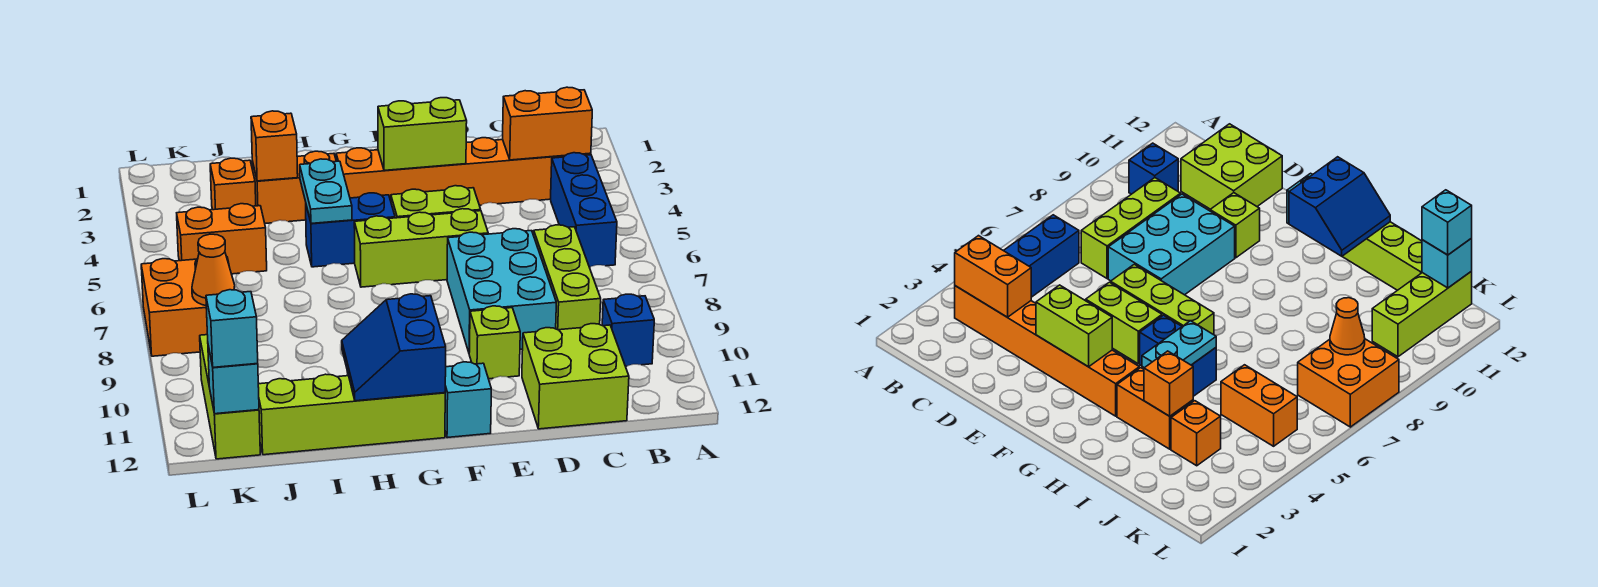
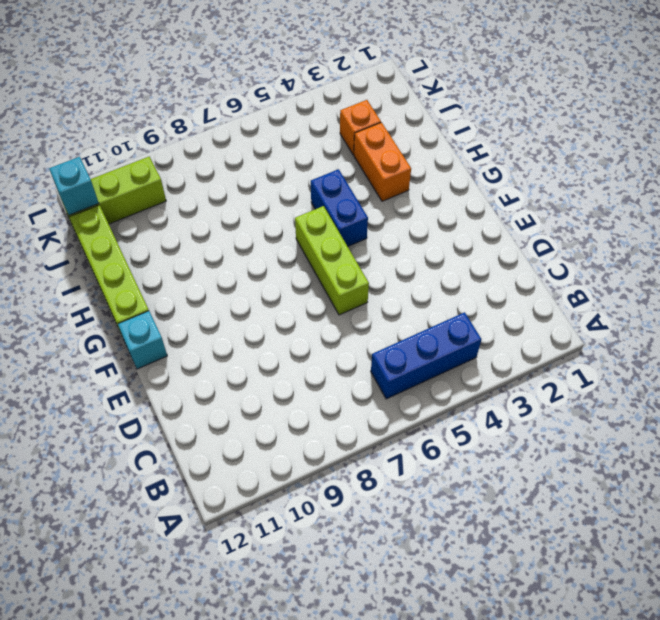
none -> orange 1x6 brick [336,138,591,205]
none -> blue 1x1 brick [602,294,654,366]
none -> lime 1x3 brick [534,225,601,330]

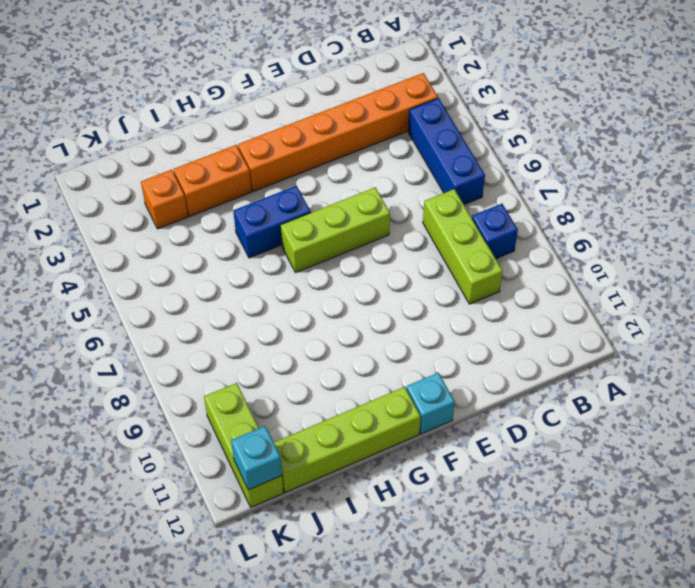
blue 1x1 brick [472,204,518,259] -> blue 1x1 brick moved to [602,294,654,366]
none -> lime 2x2 brick [522,324,629,429]
none -> cyan 2x3 brick [447,229,556,352]
none -> lime 1x2 brick [391,186,481,218]

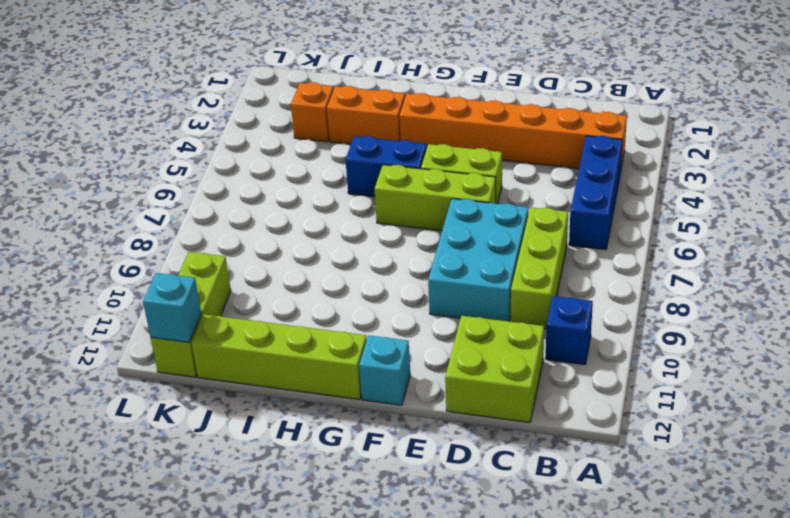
none -> lime 1x1 brick [469,306,520,379]
none -> orange 1x2 brick [177,204,267,274]
none -> orange 2x2 brick [141,257,229,356]

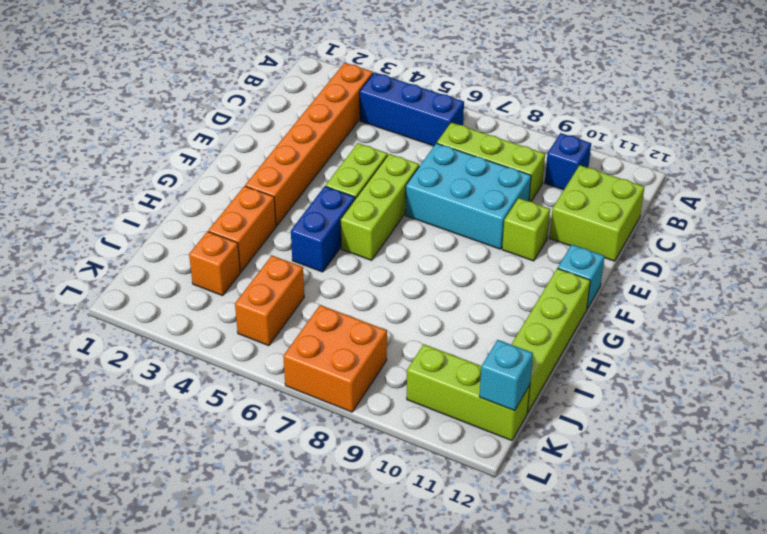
none -> orange 1x2 brick [503,87,592,160]
none -> lime 1x2 brick [378,98,467,170]
none -> blue 2x2 slope [342,294,446,401]

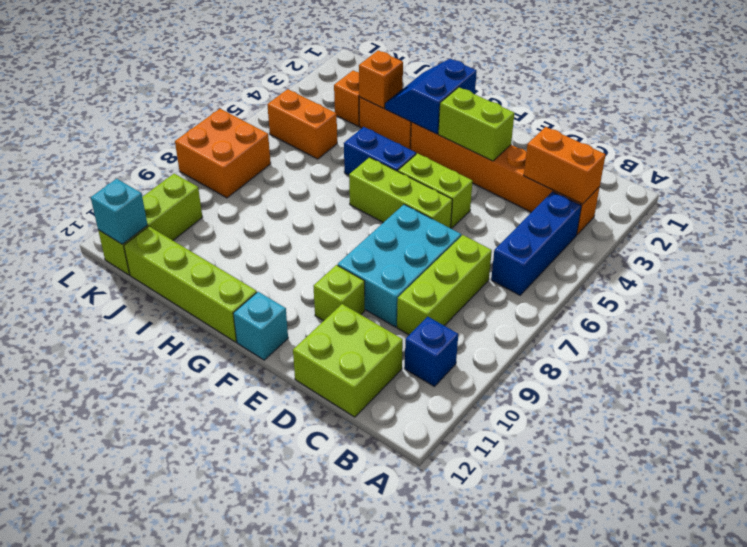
blue 2x2 slope [385,59,477,134] -> blue 2x2 slope moved to [342,294,446,401]
none -> cyan 1x2 plate [300,159,352,223]
none -> orange 1x1 cone [192,234,235,305]
none -> cyan 1x1 brick [206,290,258,367]

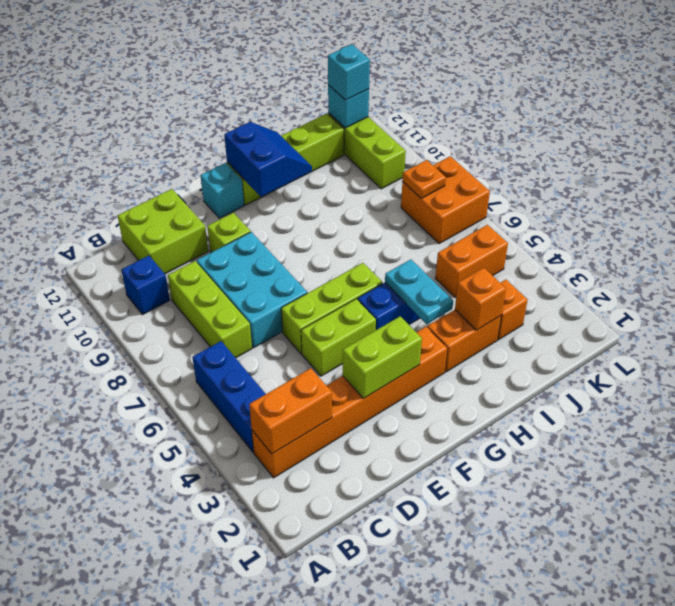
orange 1x1 plate [402,160,446,199] -> orange 1x1 cone [192,234,235,305]

